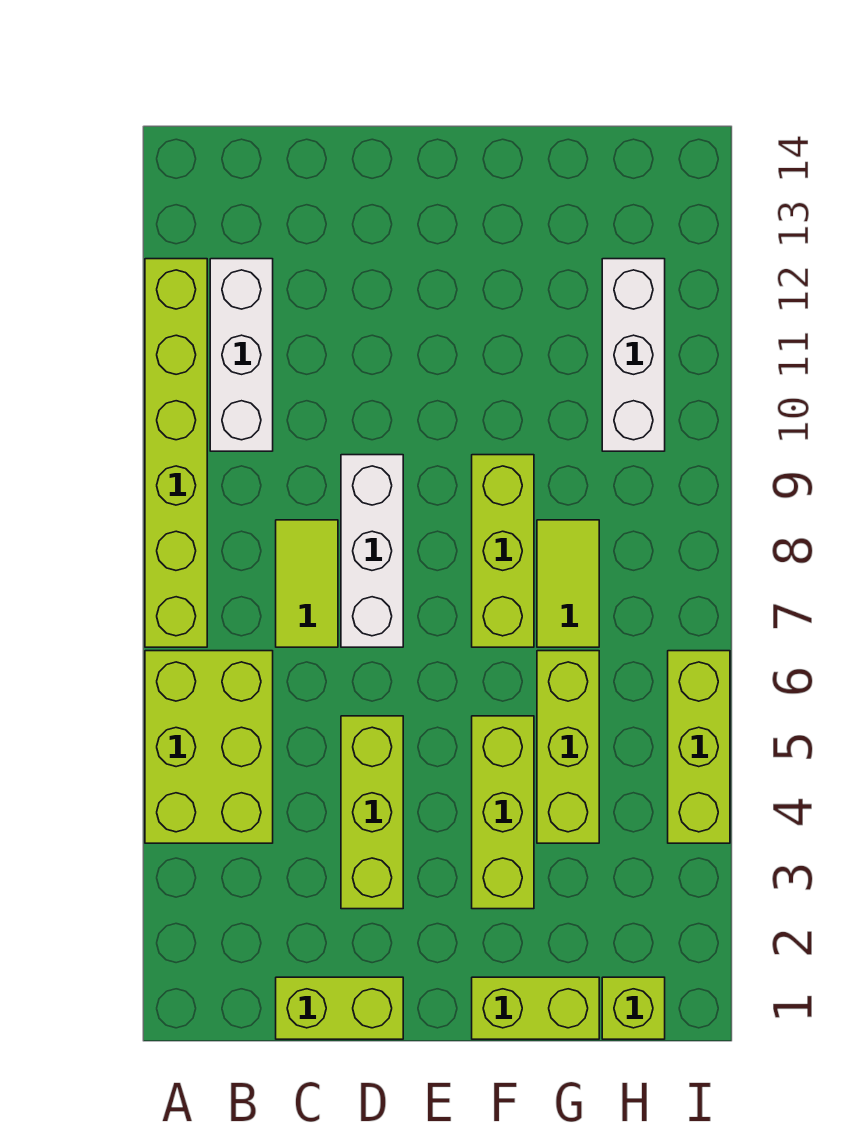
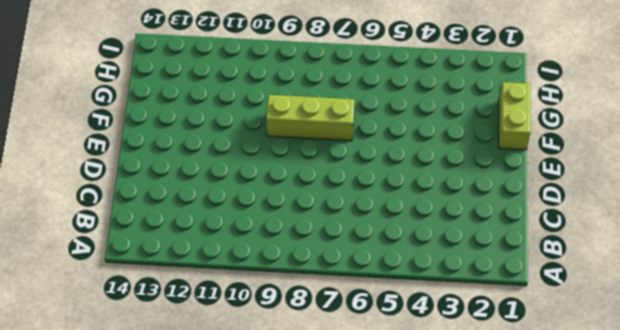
none -> lime 2x3 brick [145,651,273,843]
none -> lime 1x6 brick [145,259,207,647]
none -> white 1x3 brick [210,259,273,451]

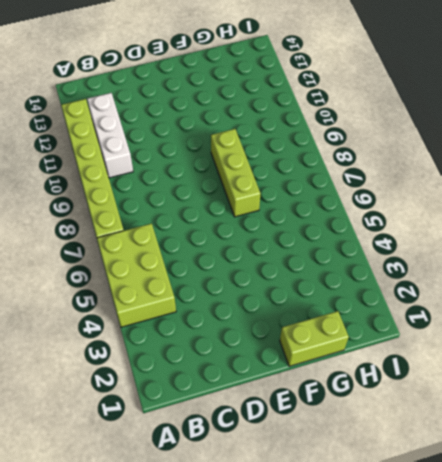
none -> lime 1x2 brick [276,977,403,1039]
none -> lime 1x2 tile [276,520,338,647]
none -> lime 1x3 brick [341,716,403,909]

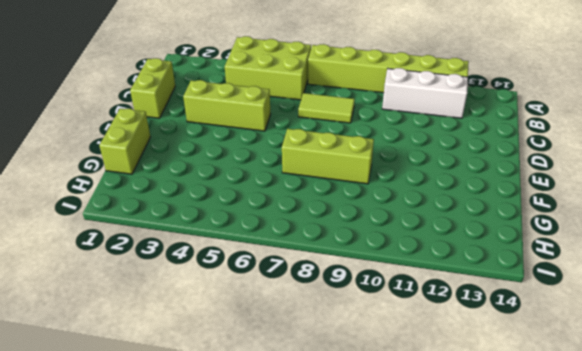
none -> white 1x3 brick [341,455,403,647]
none -> lime 1x3 brick [472,716,534,909]
none -> lime 1x3 brick [537,651,599,843]

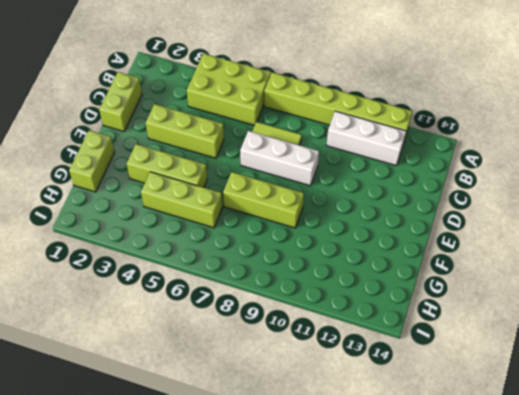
none -> lime 1x2 tile [537,520,599,647]
none -> lime 1x1 brick [602,977,665,1039]
none -> white 1x3 brick [602,259,665,451]

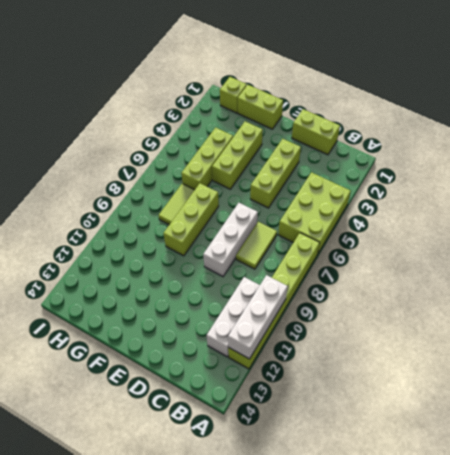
white 1x3 brick [228,275,288,359] -> white 1x3 brick moved to [602,259,665,451]
none -> lime 1x3 brick [668,651,730,843]

